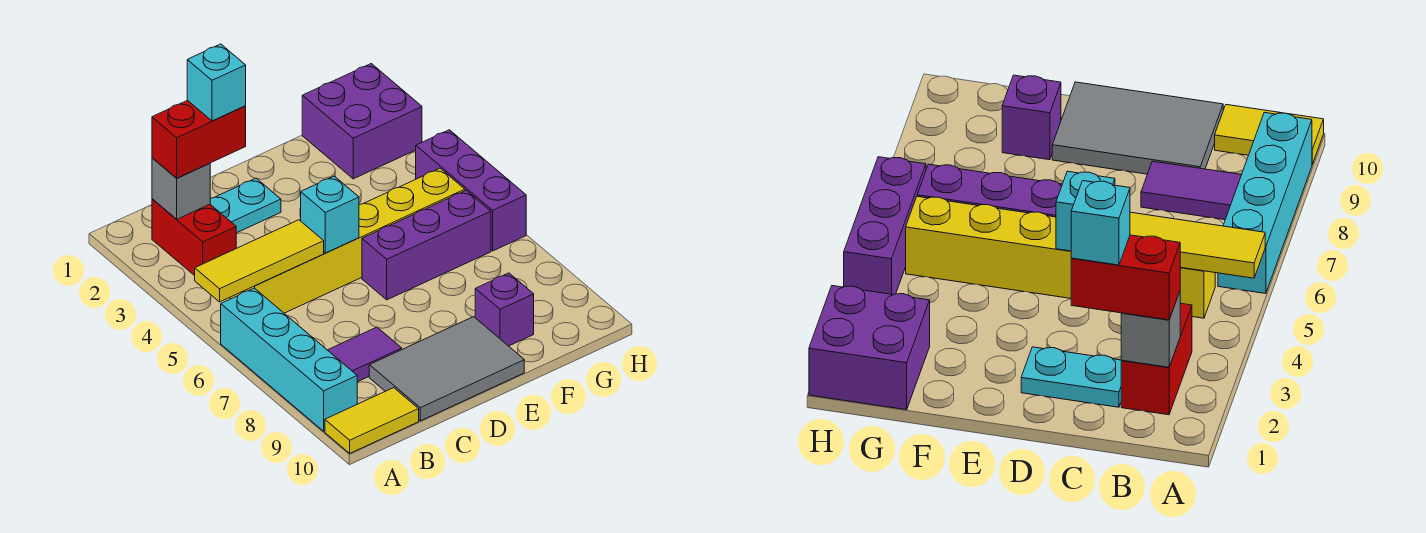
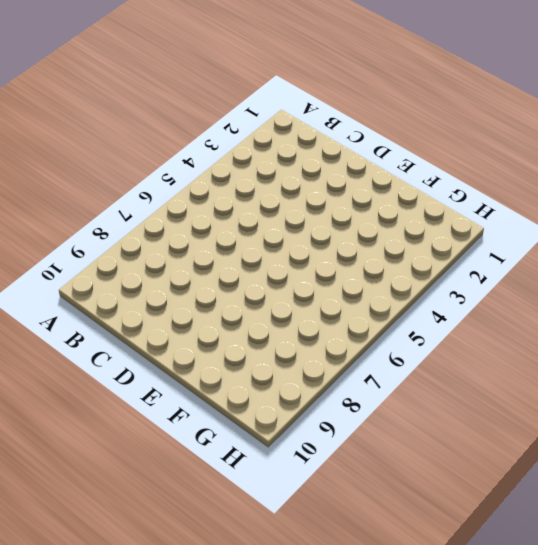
none -> cyan 1x4 brick [221,288,357,431]
none -> yellow 1x2 tile [325,388,419,453]
none -> red 1x2 brick [152,199,236,276]

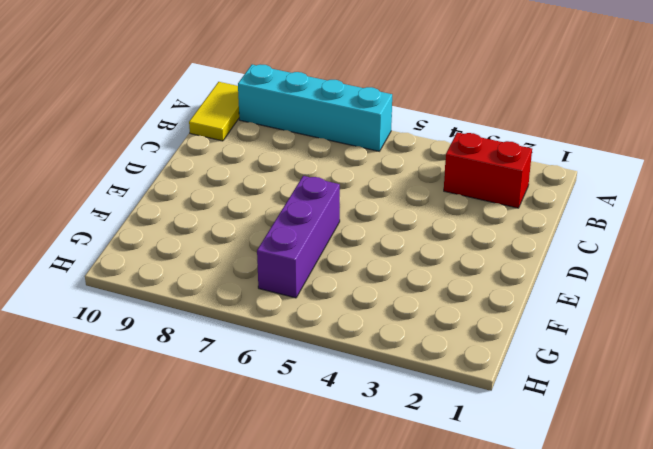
none -> yellow 1x6 brick [230,168,465,313]
none -> purple 1x2 tile [328,327,402,382]
none -> cyan 1x2 plate [210,178,281,233]

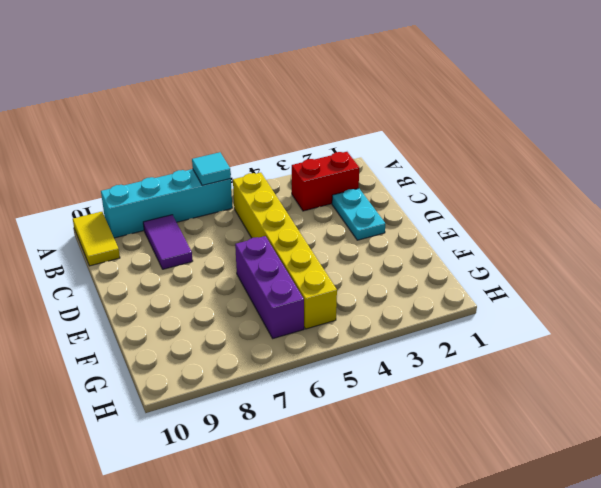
cyan 1x1 tile [192,152,231,185] -> none
none -> grey 2x3 tile [369,317,524,421]
none -> purple 1x1 brick [475,273,534,346]
none -> purple 2x2 brick [302,64,422,179]

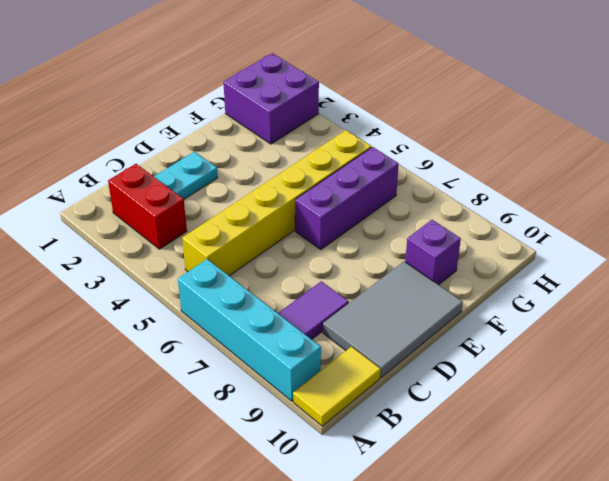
none -> purple 1x3 brick [416,130,526,251]
none -> yellow 1x3 tile [195,220,324,302]
none -> grey 1x1 brick [152,158,210,219]

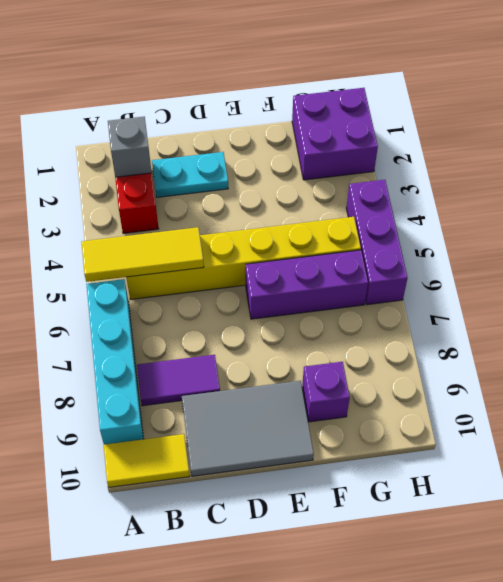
none -> cyan 1x1 brick [301,176,359,253]
none -> red 1x2 brick [152,100,246,178]
none -> cyan 1x1 brick [187,44,246,121]

